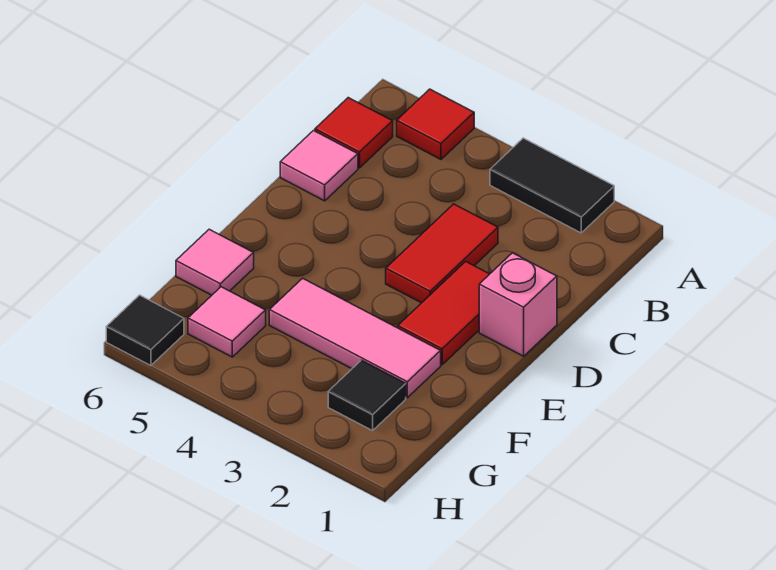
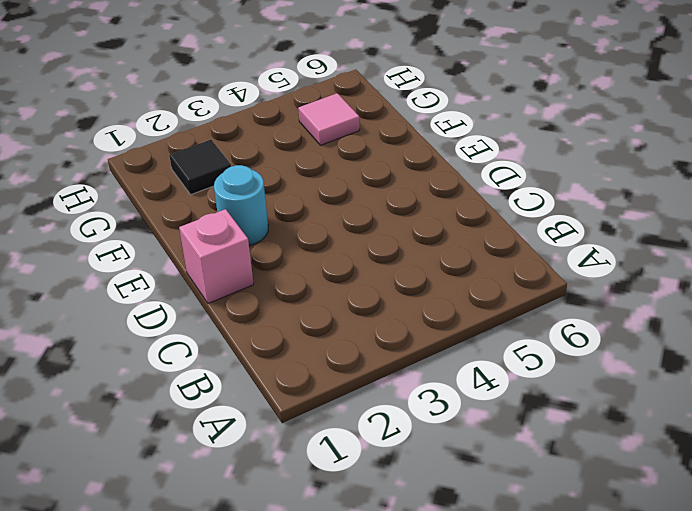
cyan 1x1 round brick [214,165,268,245] -> red 1x2 tile [398,261,489,365]
none -> black 1x2 tile [490,138,614,233]
none -> red 1x1 tile [397,89,474,159]
none -> red 1x1 tile [315,98,393,168]

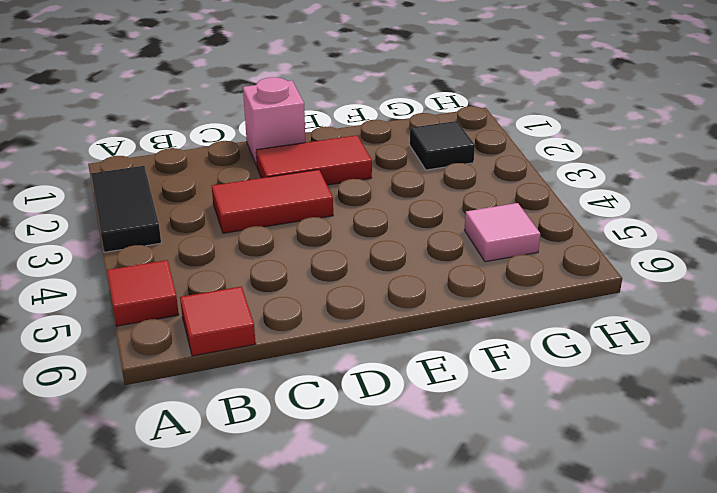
none -> pink 1x1 tile [280,131,358,201]
none -> pink 1x3 tile [269,278,441,398]
none -> pink 1x1 tile [176,229,254,295]

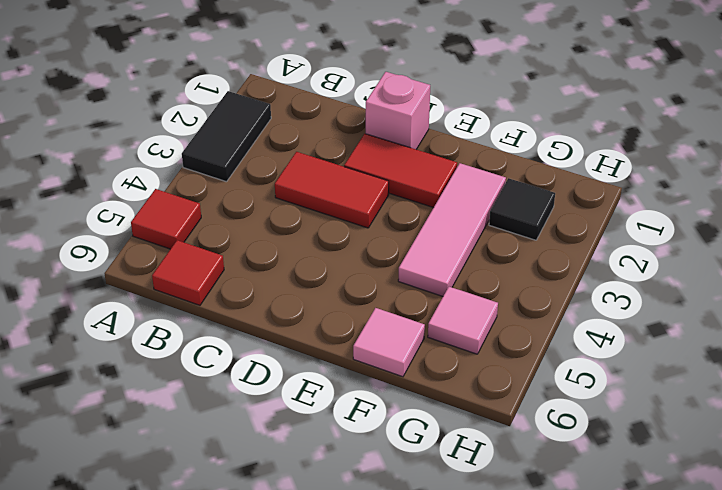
none -> pink 1x1 tile [280,131,358,201]
none -> black 1x1 tile [106,295,184,366]

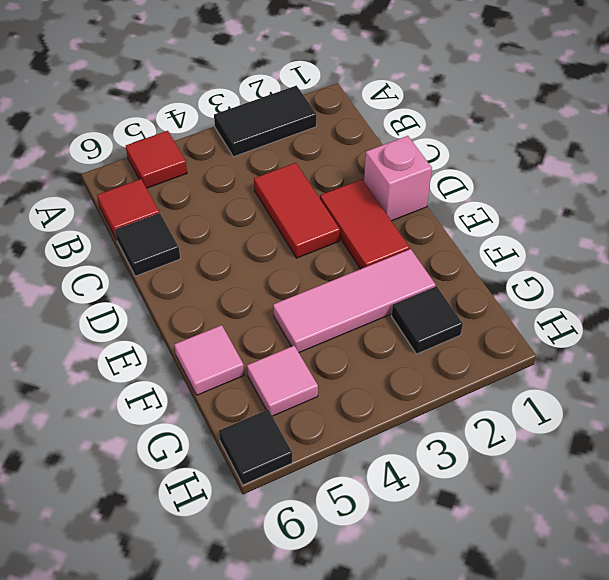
black 1x1 tile [115,213,180,276] -> pink 1x1 tile [280,131,358,201]

